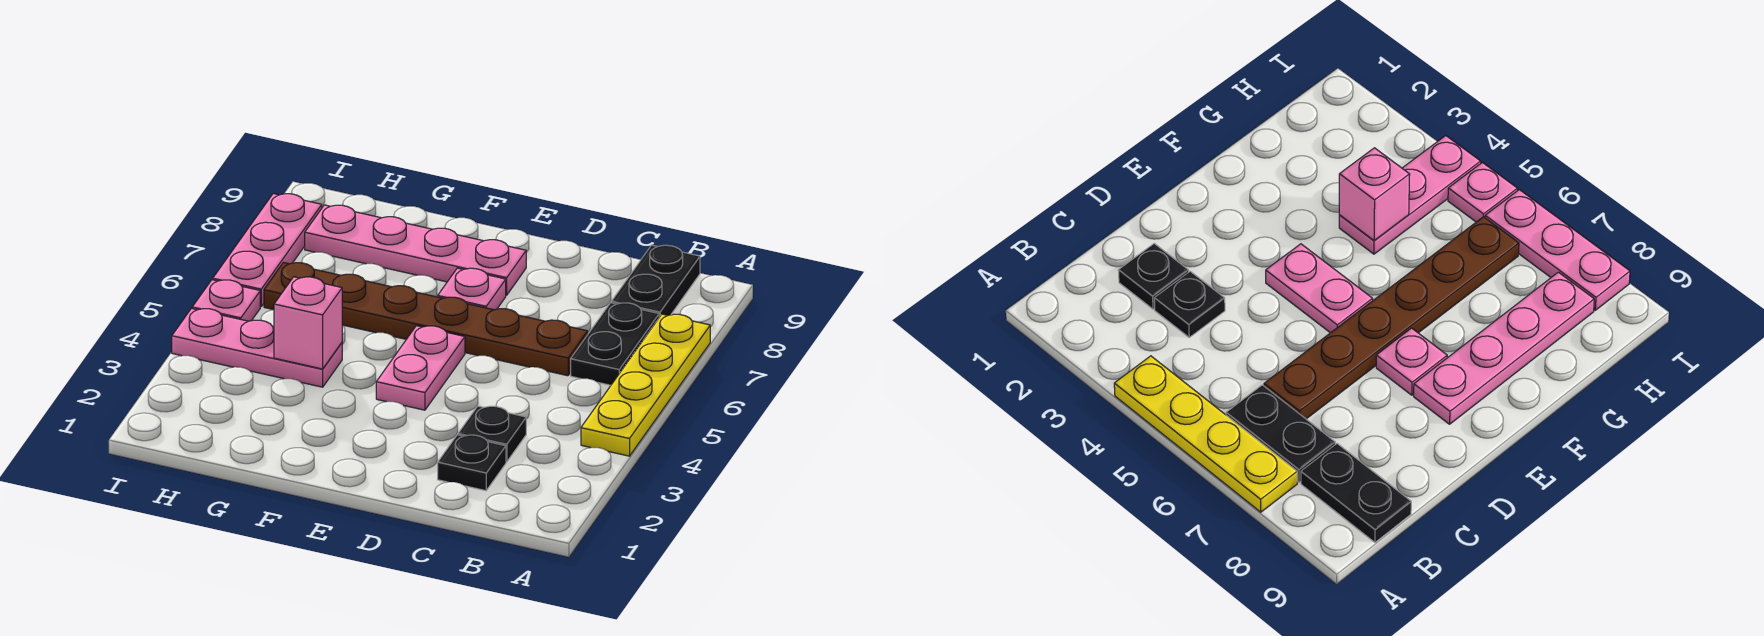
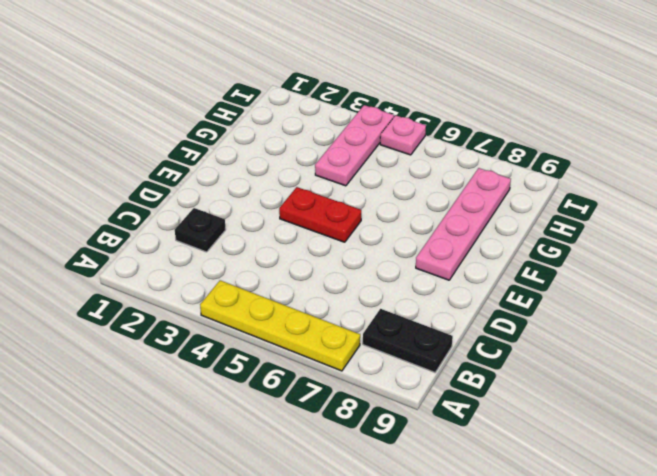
red 1x2 plate [279,187,361,242] -> pink 1x2 plate [376,326,465,410]
none -> black 1x2 plate [571,303,659,385]
none -> black 1x1 plate [458,406,526,462]
none -> brown 1x6 plate [264,263,588,376]

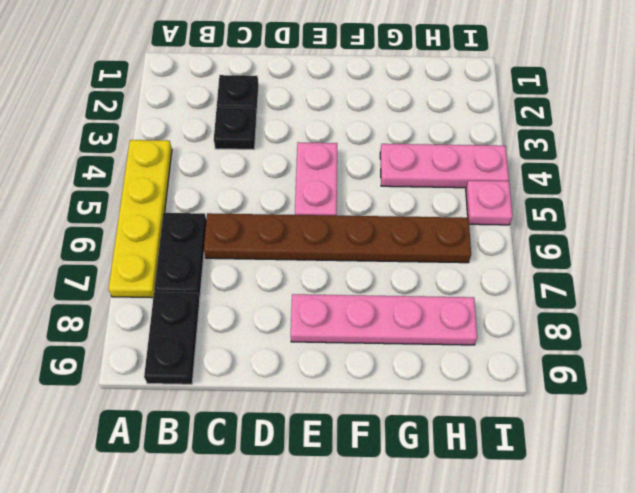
none -> pink 1x1 plate [438,268,506,310]
none -> pink 1x3 plate [213,194,322,307]
none -> pink 1x1 brick [274,277,342,369]

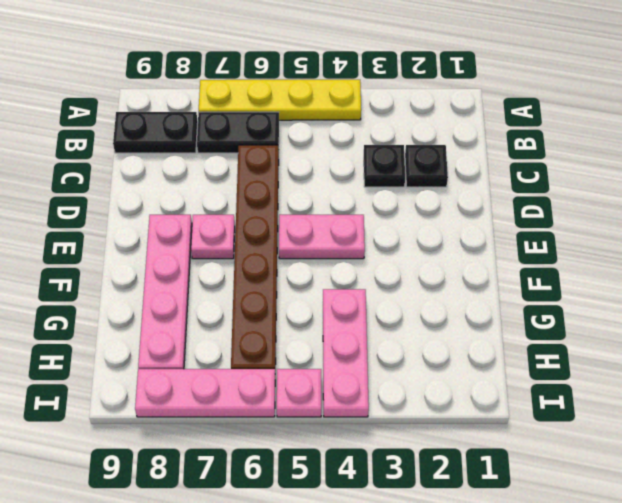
none -> pink 1x1 brick [274,277,342,369]

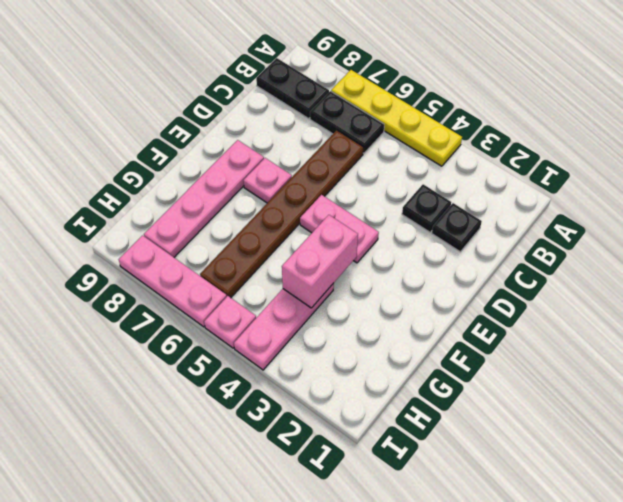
pink 1x2 brick [282,215,358,308] -> pink 1x1 brick [274,277,342,369]

